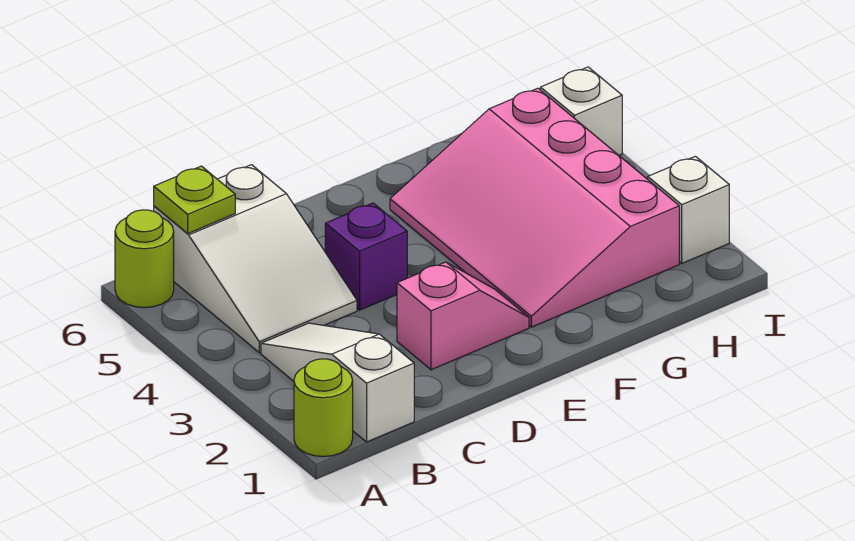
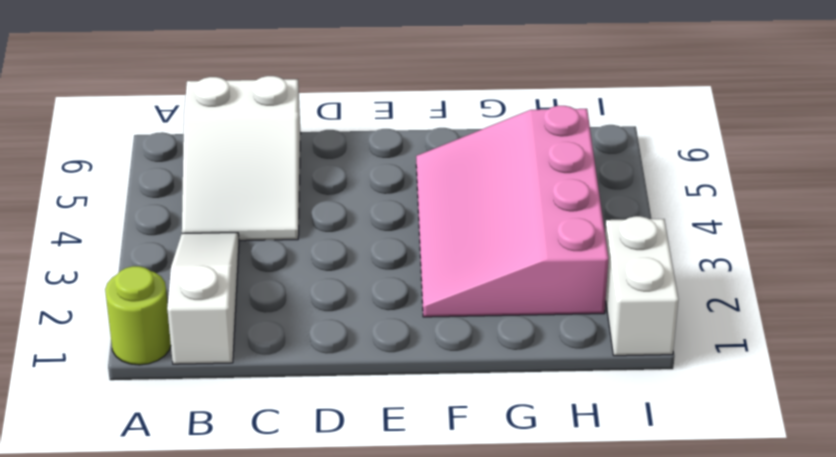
white 1x2 brick [605,216,679,356] -> white 1x1 brick [648,156,729,263]
none -> lime 1x1 round brick [115,210,174,308]
none -> pink 1x2 slope [397,262,529,370]

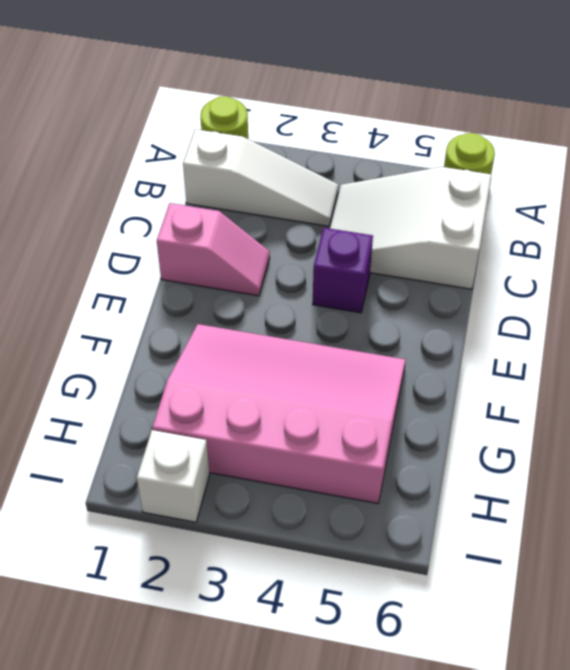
pink 1x2 slope [157,203,270,296] -> pink 1x2 slope turned to [397,262,529,370]
none -> white 1x1 brick [540,67,622,155]
none -> lime 1x1 plate [154,166,235,233]

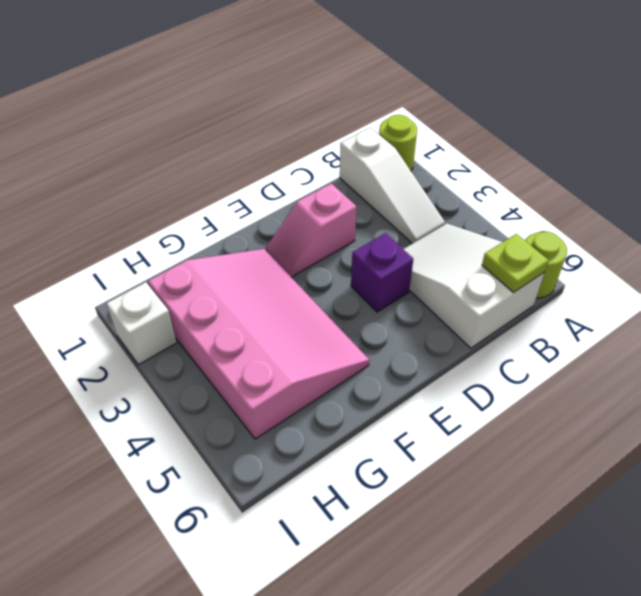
none -> white 1x1 brick [540,67,622,155]

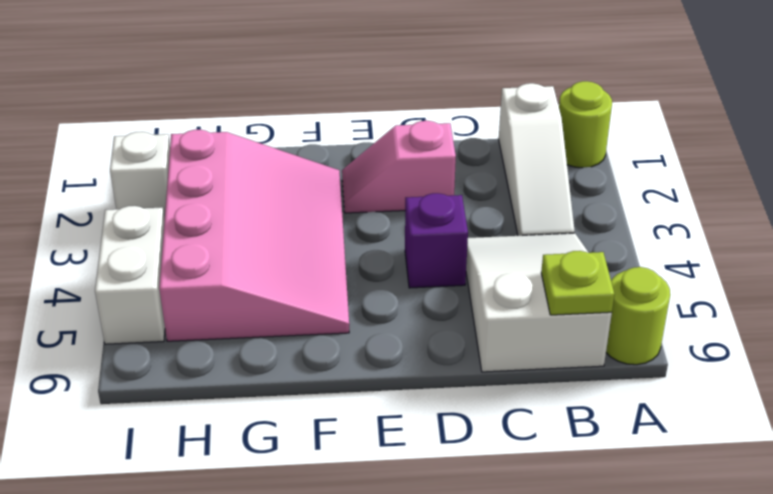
white 1x2 brick [95,206,165,344] -> white 1x1 brick [540,67,622,155]

